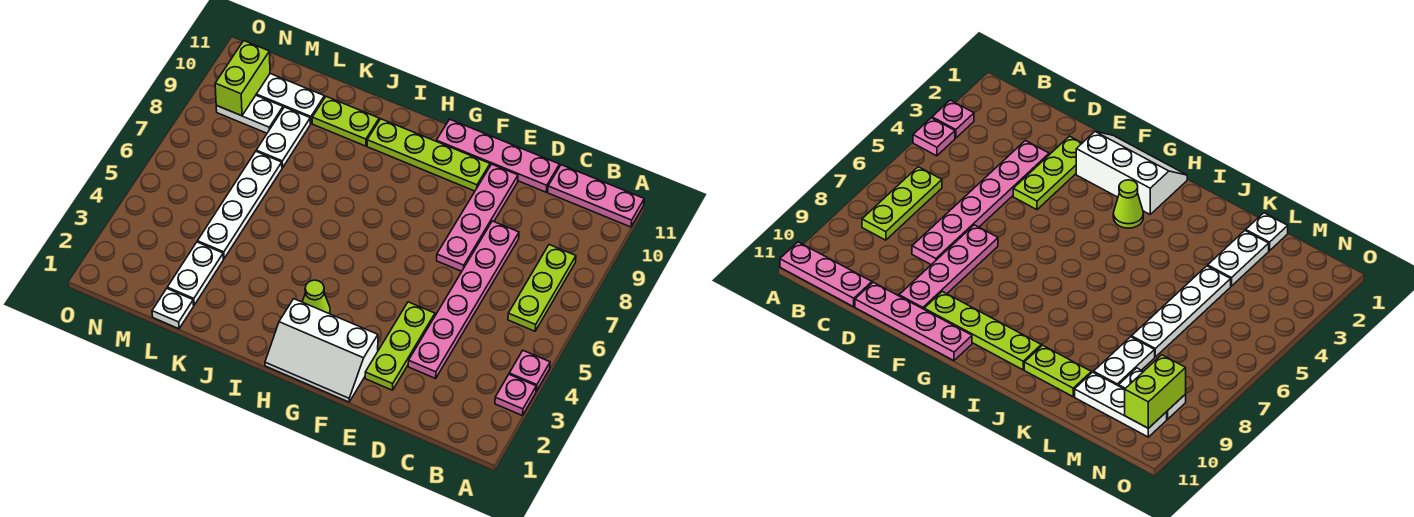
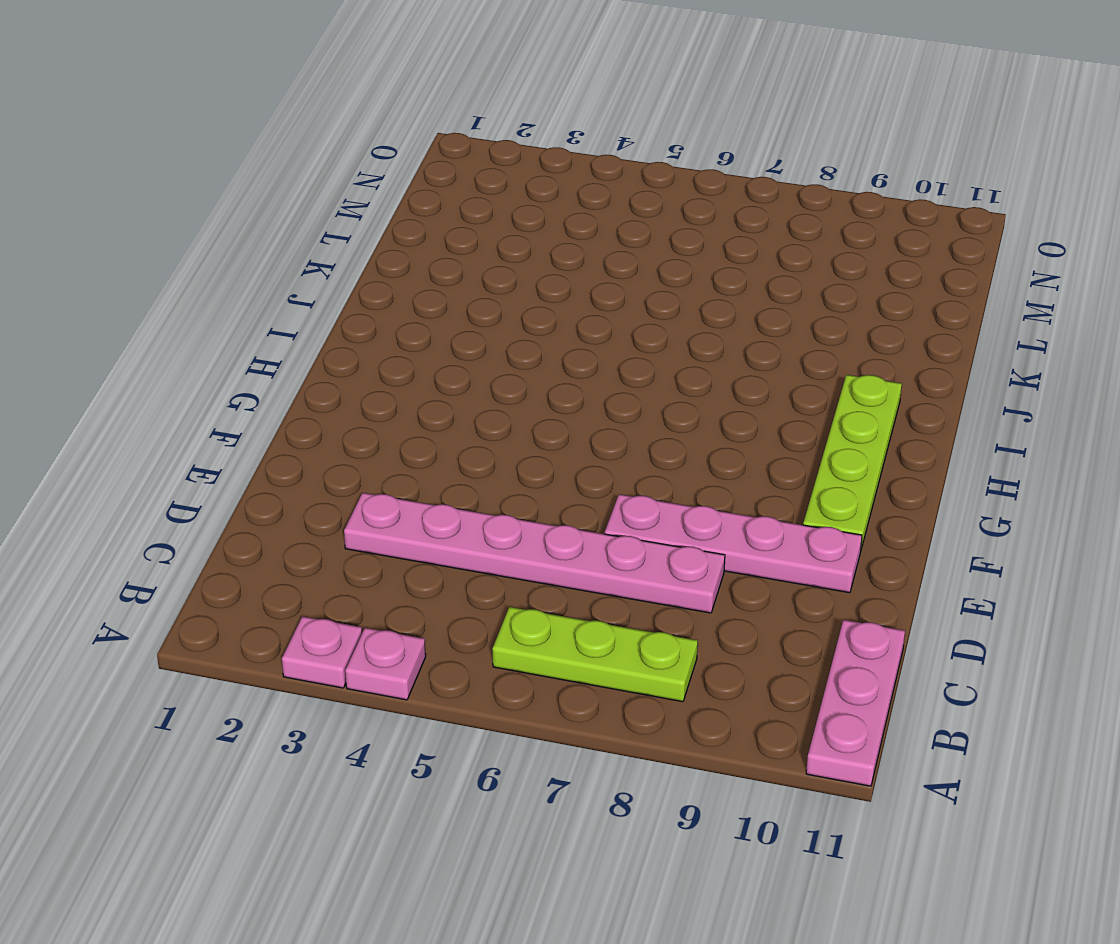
none -> pink 1x4 plate [436,119,559,192]
none -> lime 1x3 plate [365,302,435,390]
none -> white 2x3 slope [265,299,378,402]

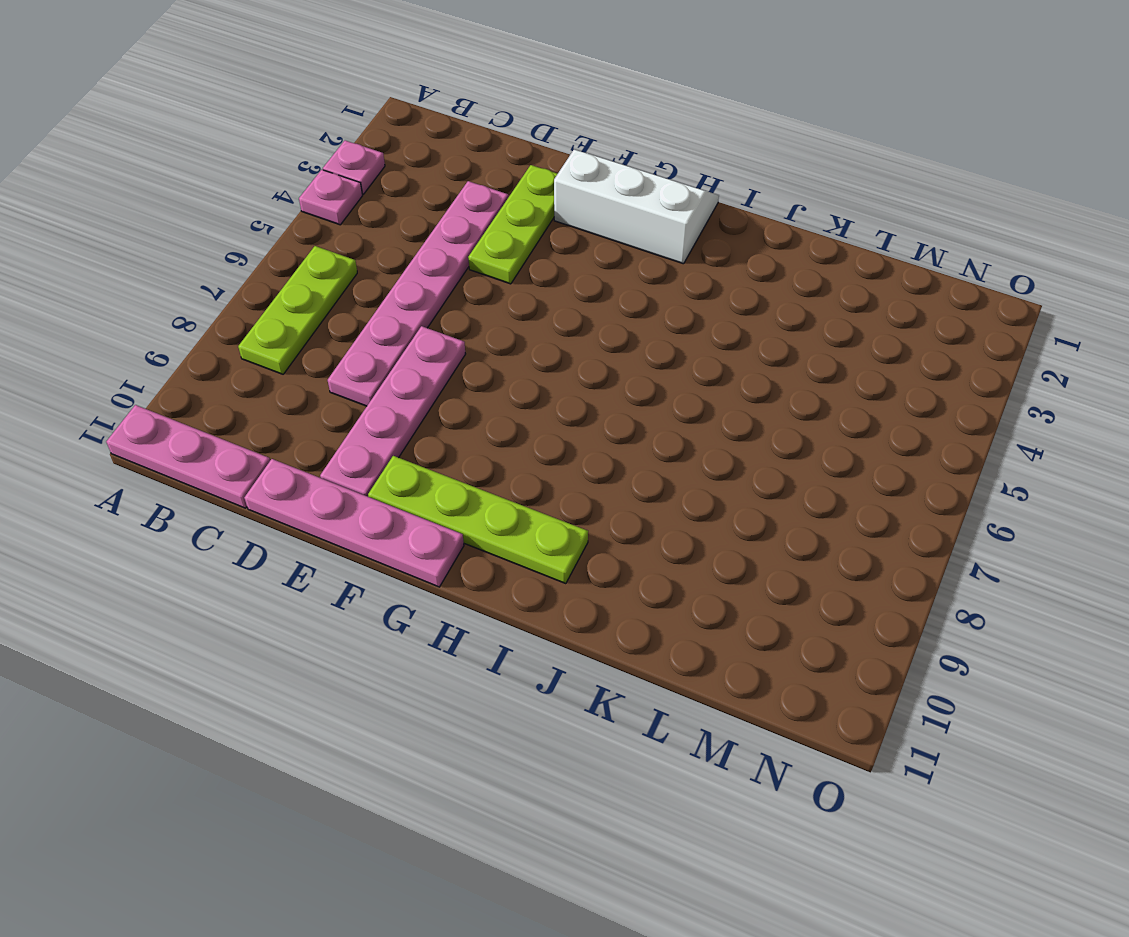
none -> lime 1x1 cone [302,280,330,314]
none -> lime 1x2 plate [312,97,379,146]
none -> white 1x1 plate [152,289,194,329]

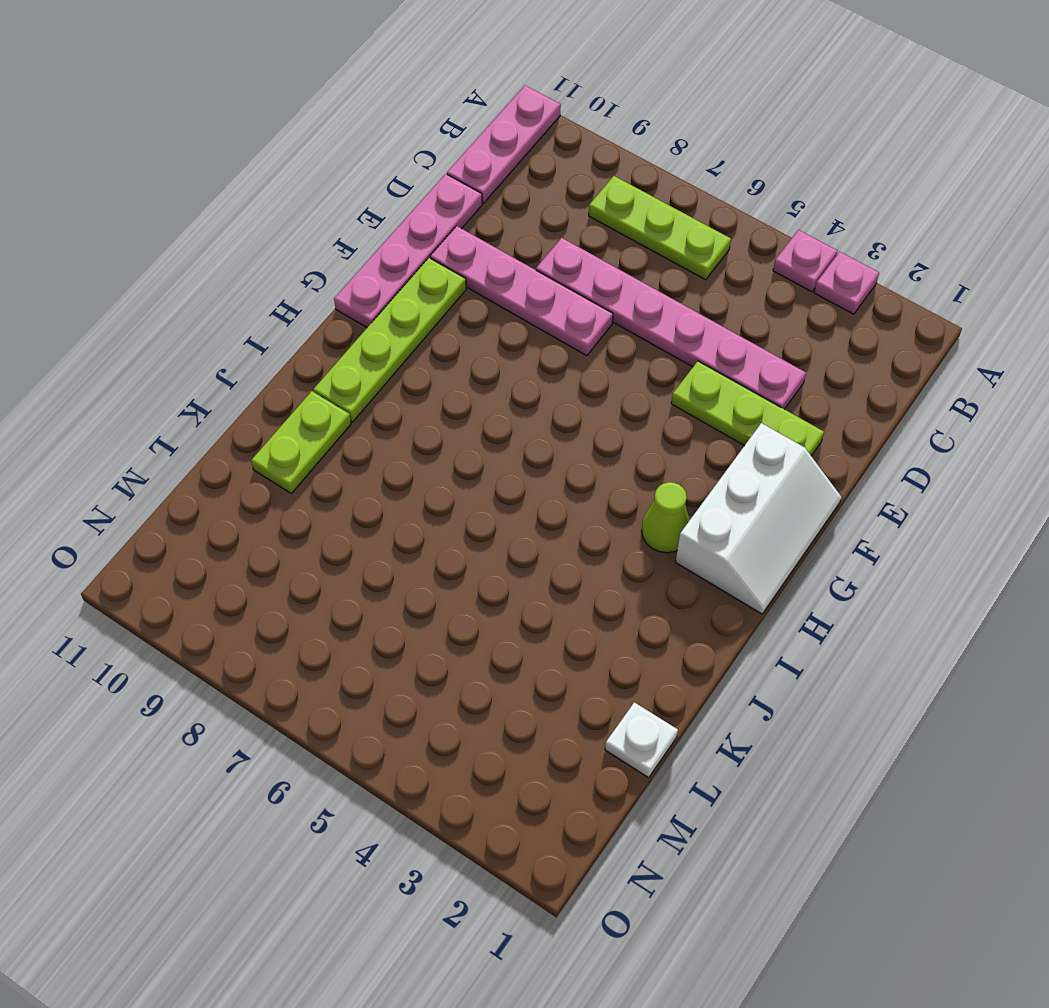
none -> white 1x2 plate [167,242,223,305]
none -> white 1x4 plate [197,152,282,259]
none -> white 1x2 plate [256,107,310,168]

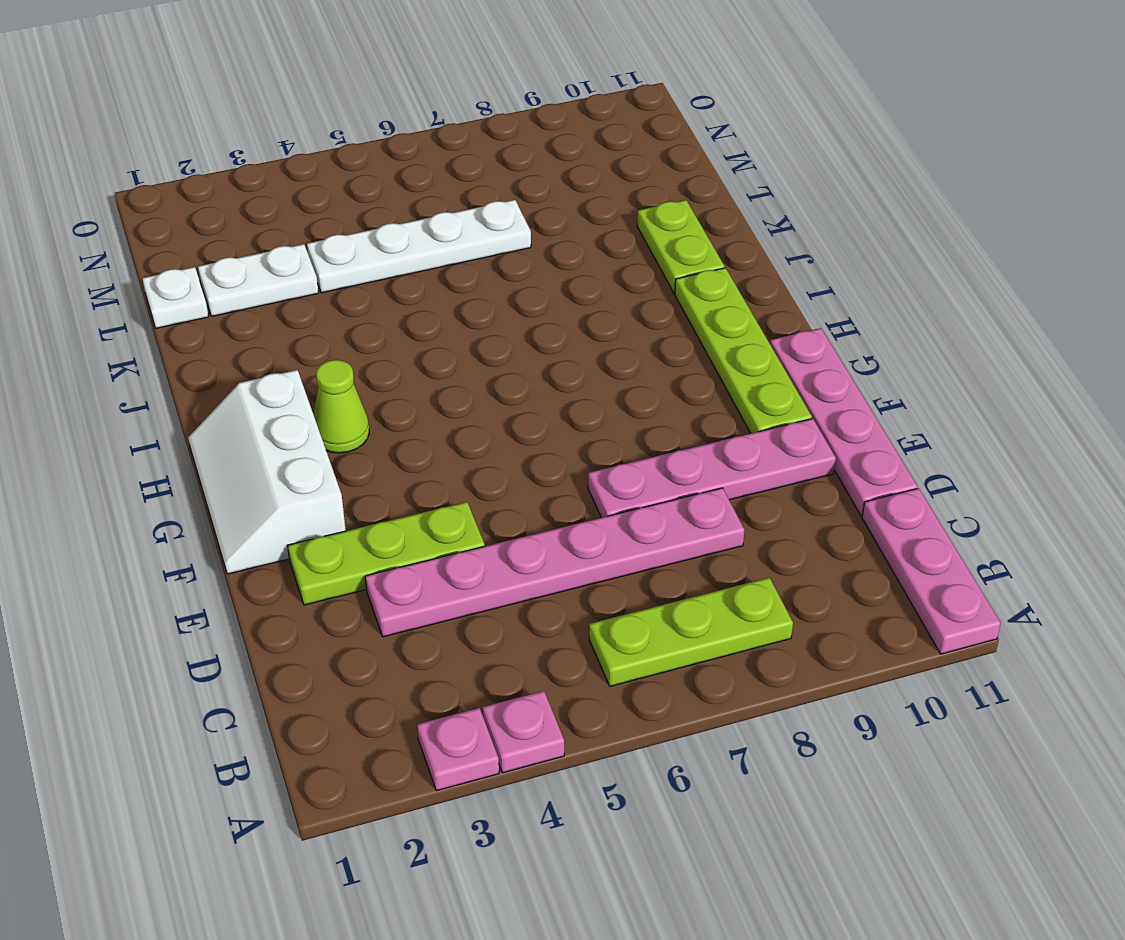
none -> white 1x2 plate [256,107,310,168]
none -> white 1x3 plate [256,74,324,123]
none -> white 1x2 plate [216,96,283,133]

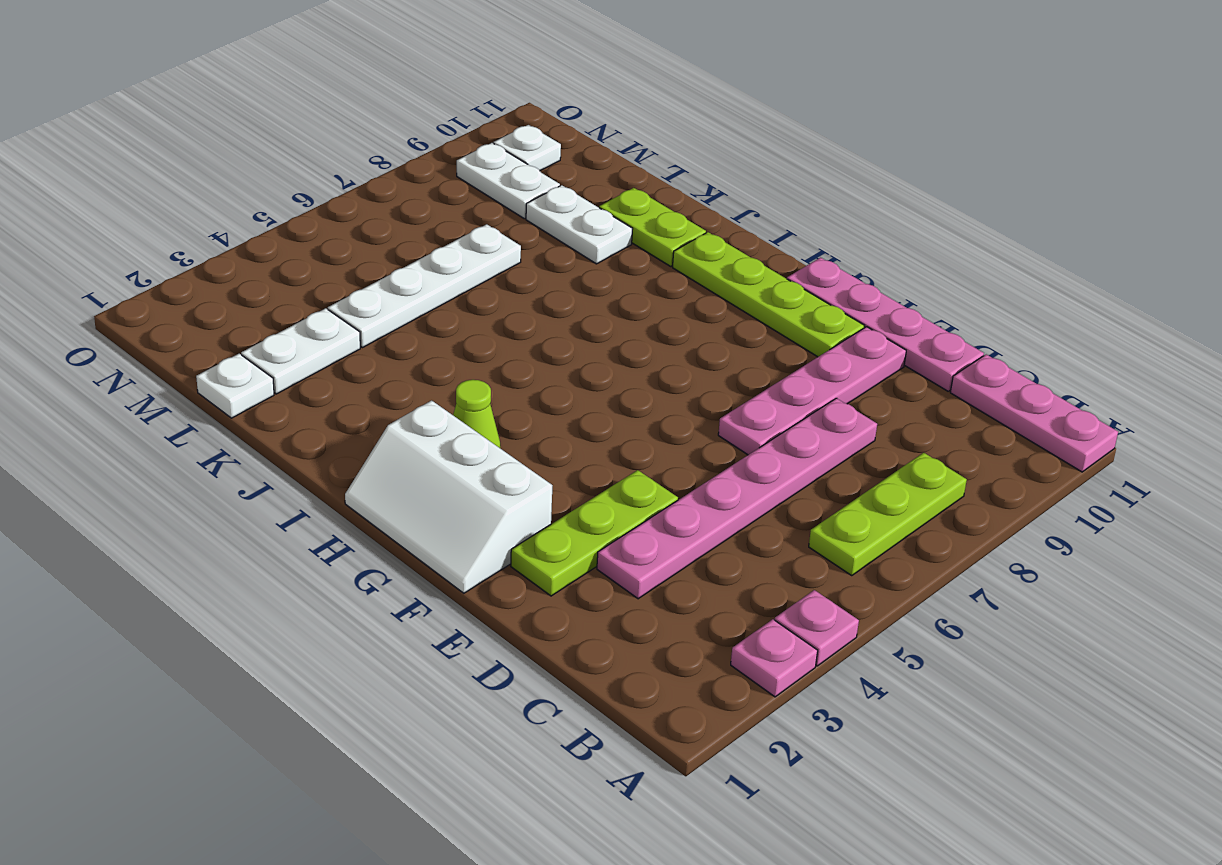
white 1x2 plate [526,185,633,264] -> white 1x2 plate turned to [256,107,310,168]
white 1x1 plate [494,125,561,171] -> white 1x3 plate [256,74,324,123]
none -> lime 1x2 brick [215,41,270,116]

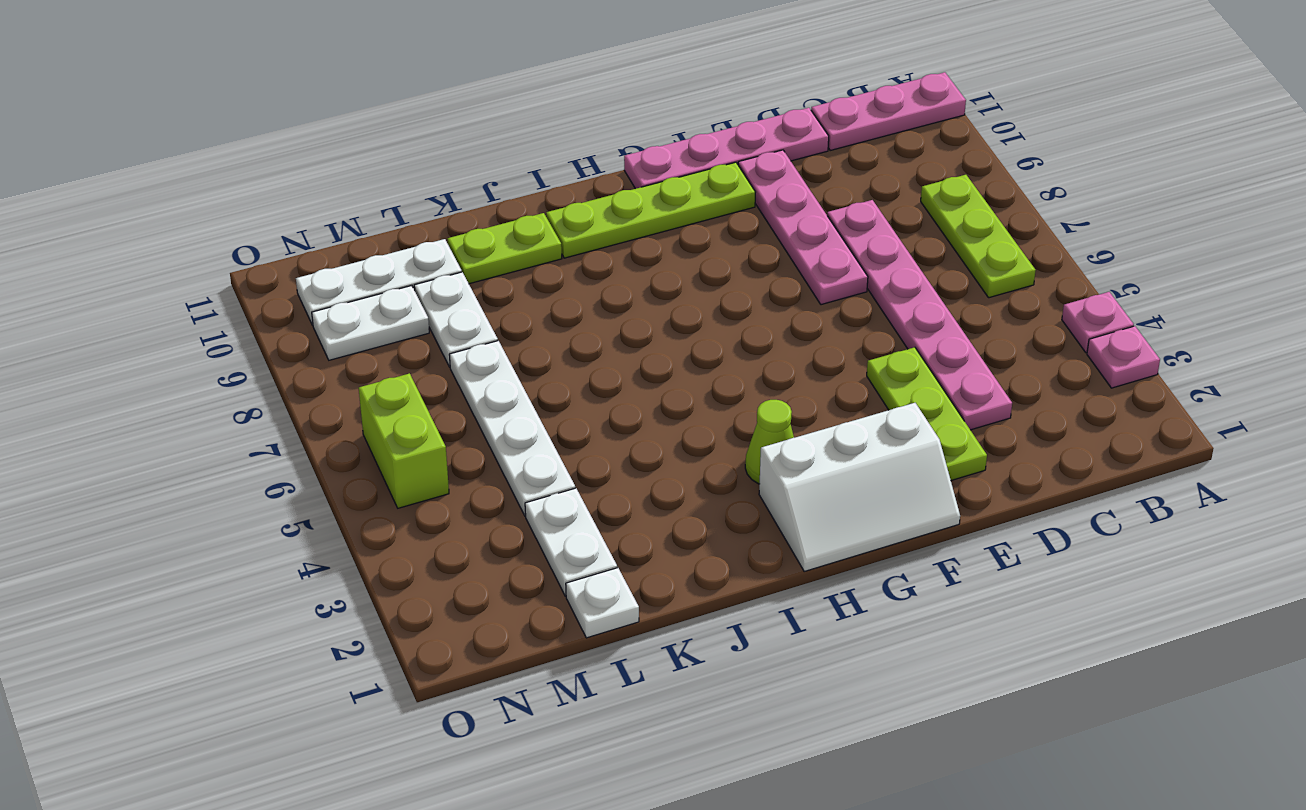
lime 1x2 brick [359,373,449,508] -> lime 1x2 brick moved to [215,41,270,116]

